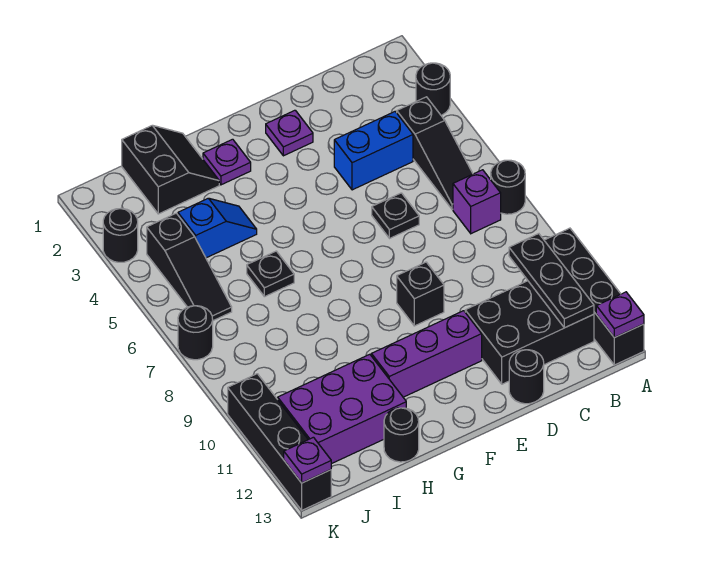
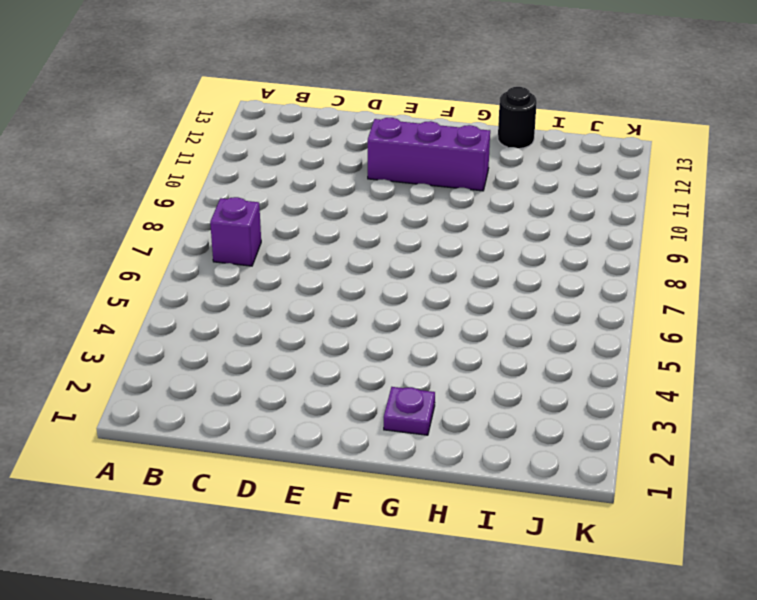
none -> black 1x1 round brick [416,63,450,115]
none -> black 1x1 round brick [491,160,525,214]
none -> black 1x4 brick [544,228,644,365]

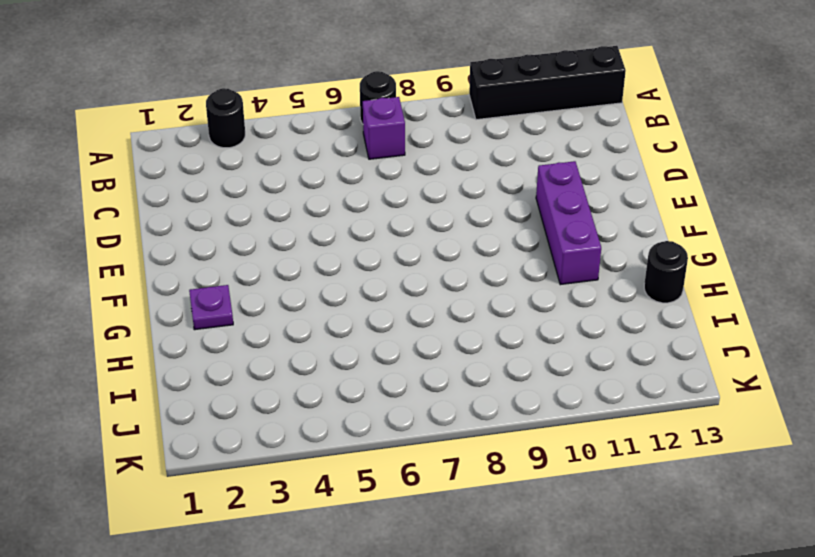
none -> black 1x3 slope [397,97,473,209]
none -> black 2x3 brick [465,281,594,384]
none -> blue 1x2 brick [334,112,413,190]

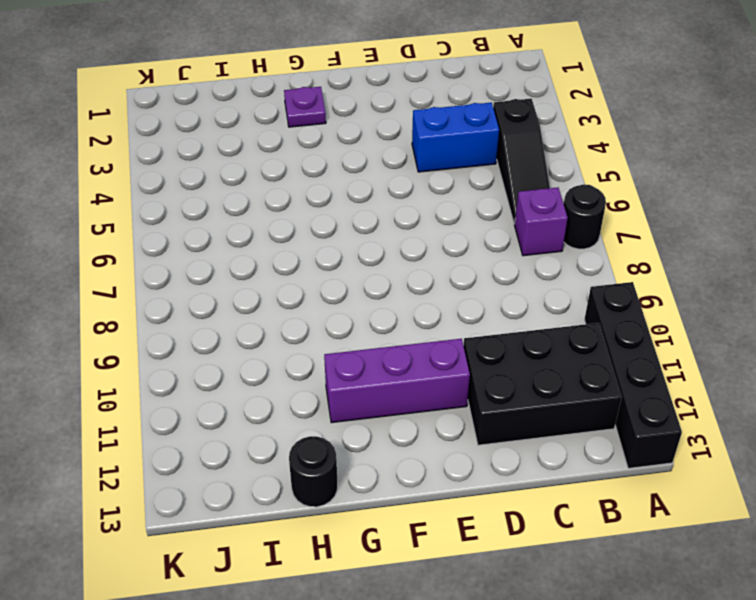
none -> black 1x1 round brick [416,63,450,115]
none -> black 1x1 plate [372,193,419,239]
none -> black 1x1 round brick [509,350,544,404]

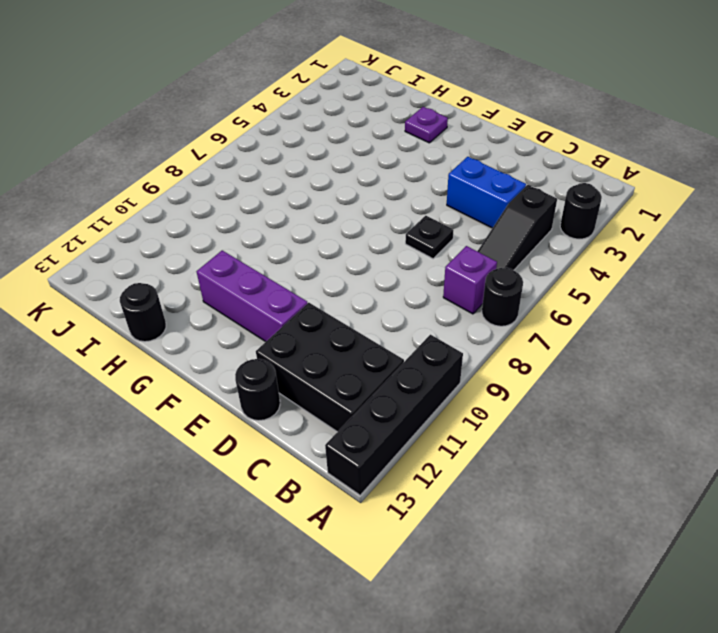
none -> purple 1x1 plate [266,110,313,156]
none -> black 1x1 brick [397,262,444,326]
none -> black 2x2 slope [122,125,219,214]

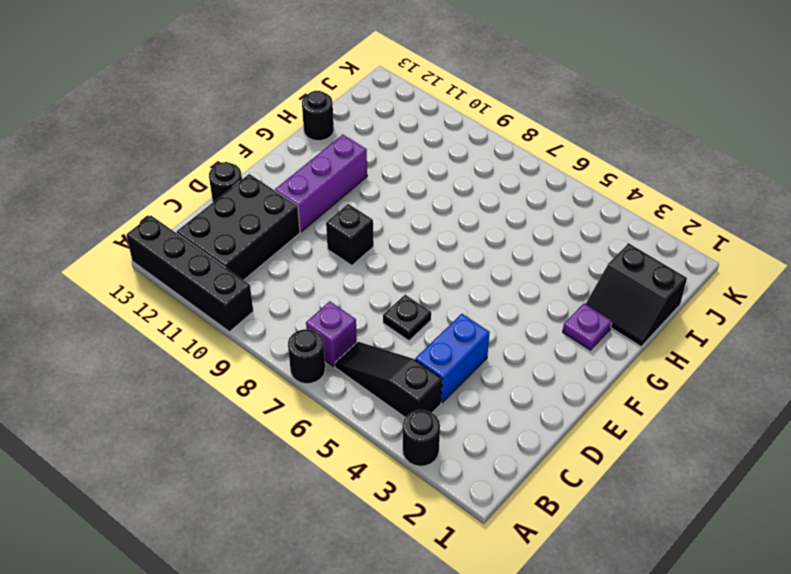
none -> purple 1x1 plate [266,110,313,156]
none -> blue 1x2 slope [178,198,257,258]
none -> black 1x1 plate [247,251,294,297]

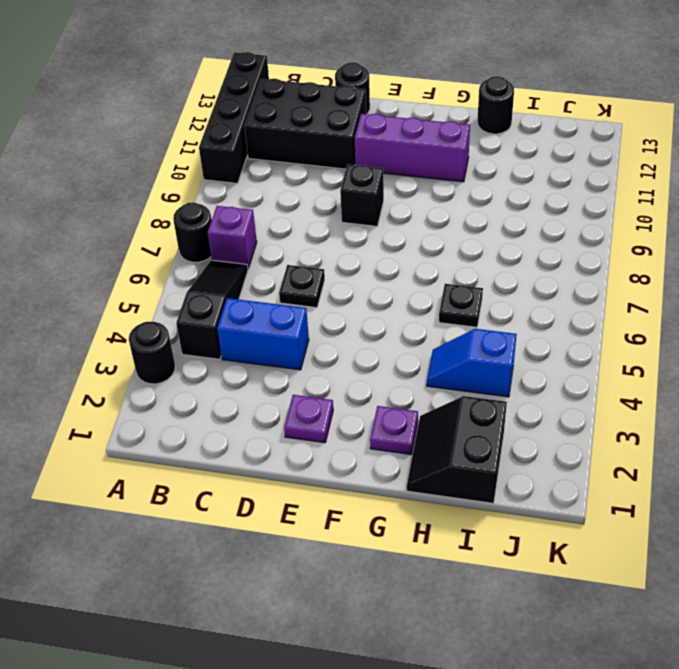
none -> purple 2x3 brick [278,354,406,464]
none -> black 1x3 slope [147,213,232,321]
none -> black 1x1 round brick [103,208,138,262]

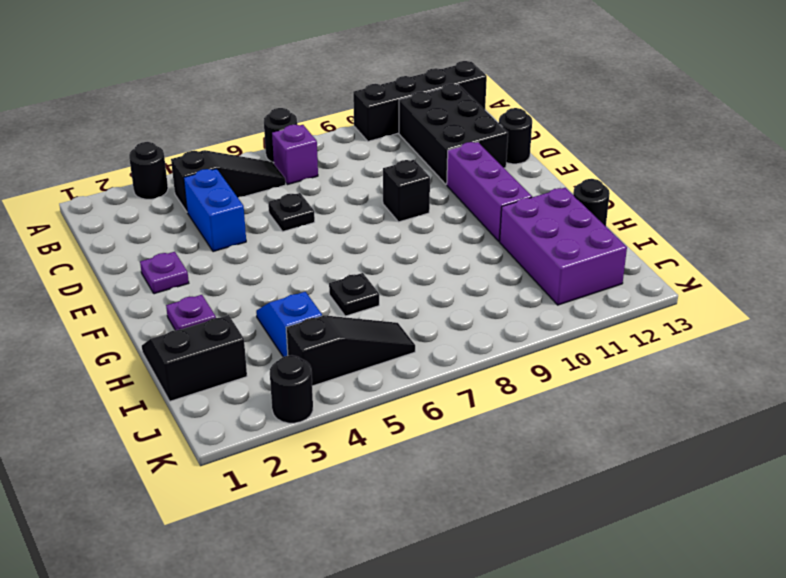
none -> black 1x1 round brick [178,306,213,360]
none -> black 1x4 brick [228,374,331,510]
none -> purple 1x1 plate [596,292,644,338]

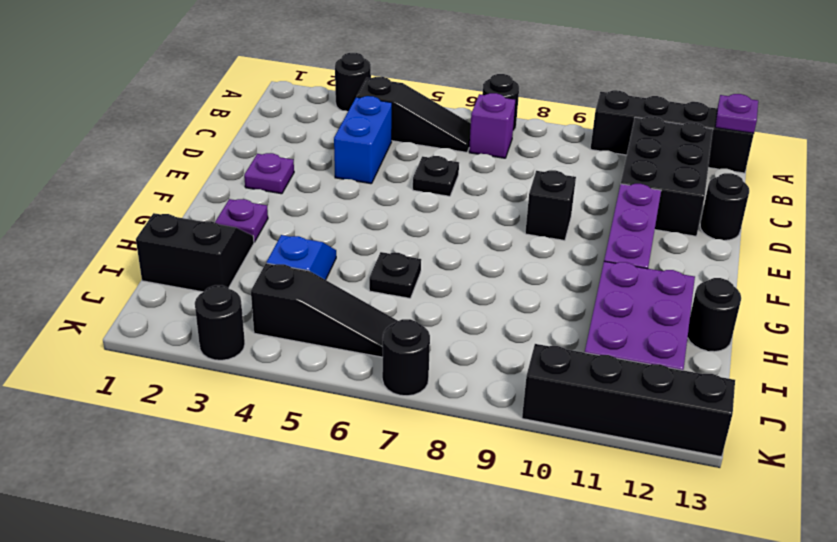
none -> black 1x3 plate [509,234,594,328]
none -> purple 1x1 plate [284,437,331,483]

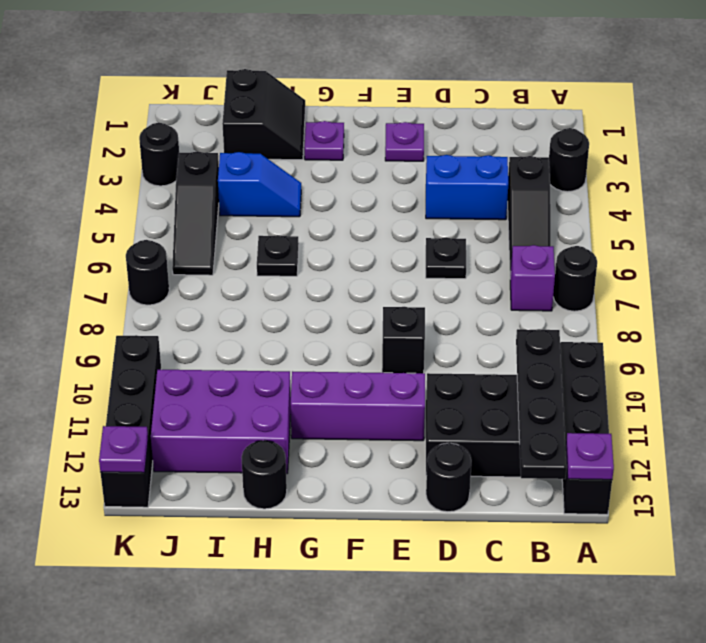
black 1x4 plate [516,329,567,479] -> black 1x3 plate [509,234,594,328]

